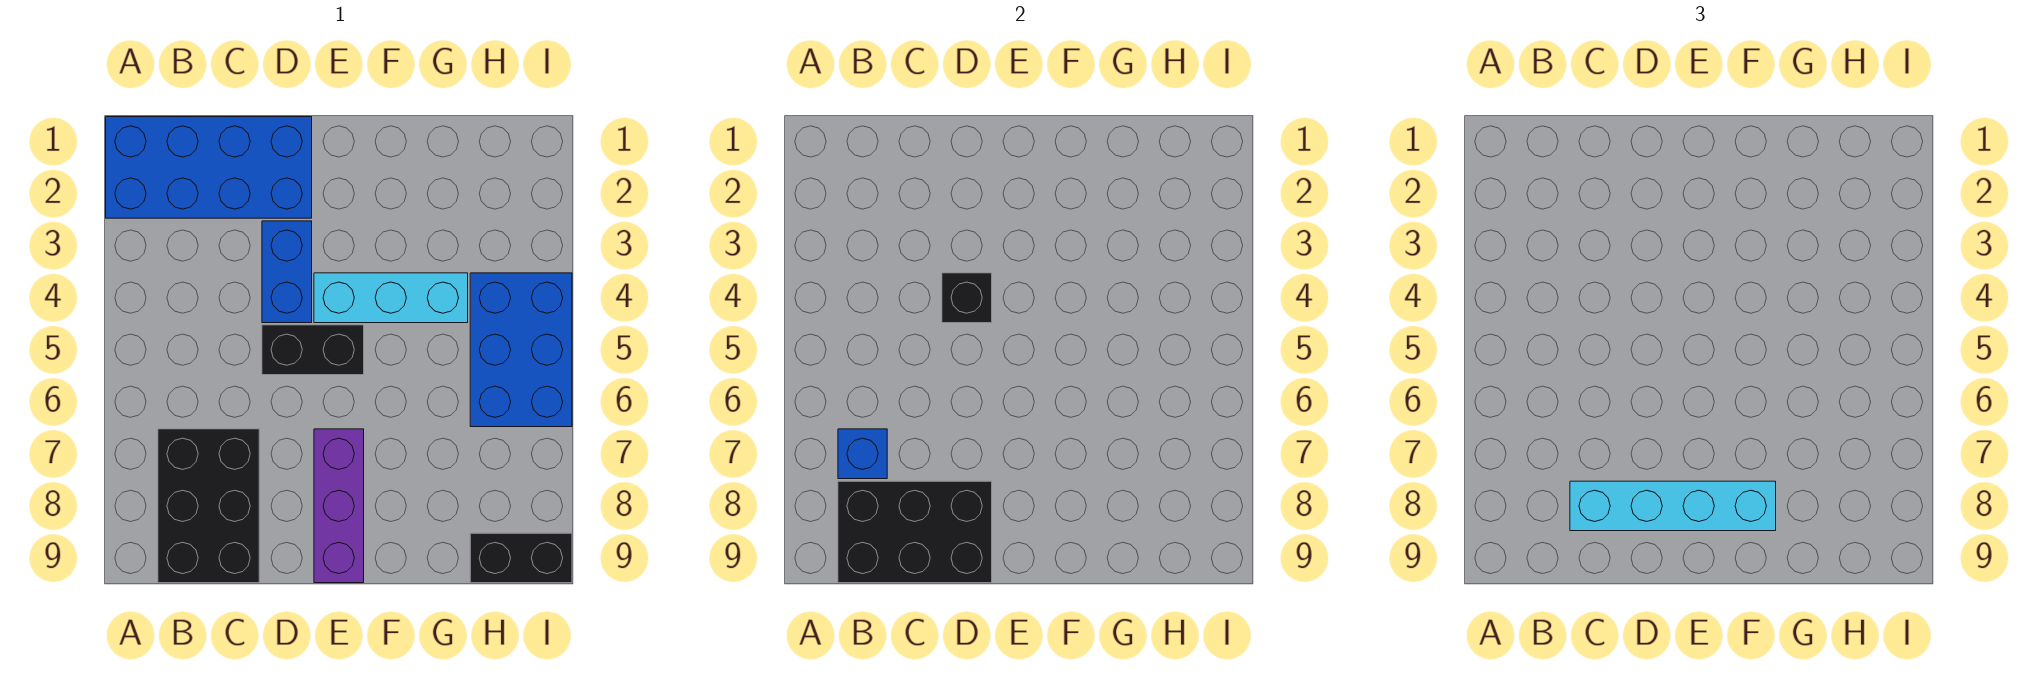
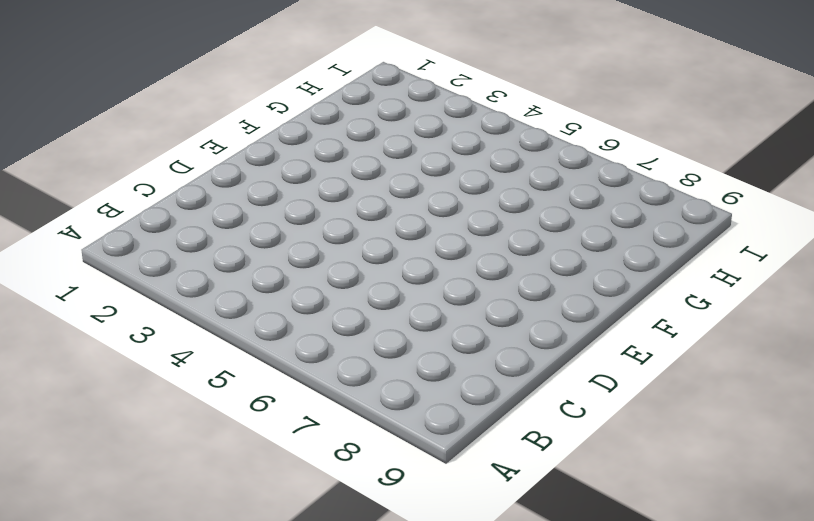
none -> blue 2x4 brick [106,117,312,218]
none -> black 2x3 brick [158,429,259,583]
none -> blue 1x2 brick [262,221,312,323]

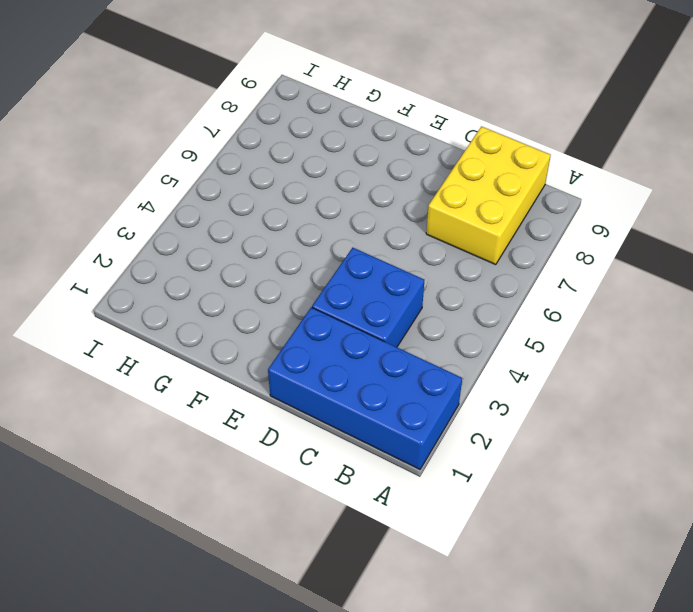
yellow 2x3 brick [426,126,551,265] -> black 2x3 brick [158,429,259,583]
blue 2x2 brick [312,248,424,347] -> blue 1x2 brick [262,221,312,323]
none -> black 1x2 brick [262,325,364,375]
none -> cyan 1x3 brick [314,273,468,323]
none -> purple 1x3 brick [314,429,364,583]

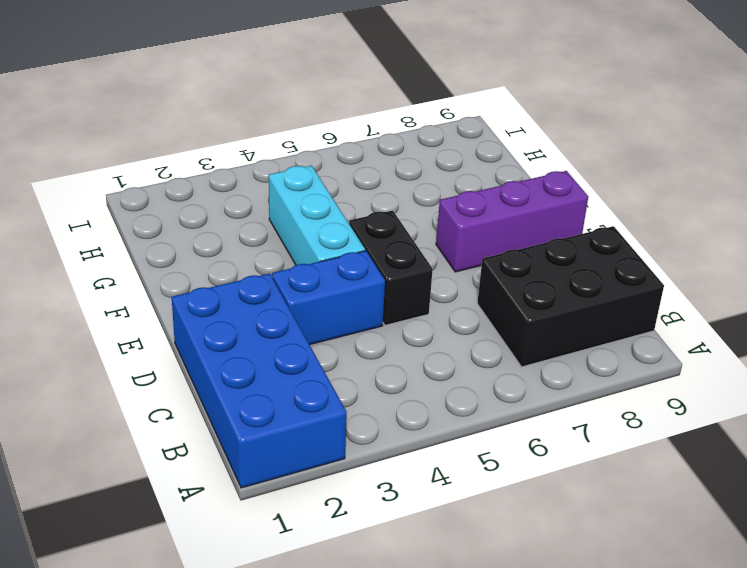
none -> blue 2x3 brick [470,273,572,427]
none -> black 1x2 brick [470,533,572,583]
none -> blue 1x1 brick [838,429,887,479]

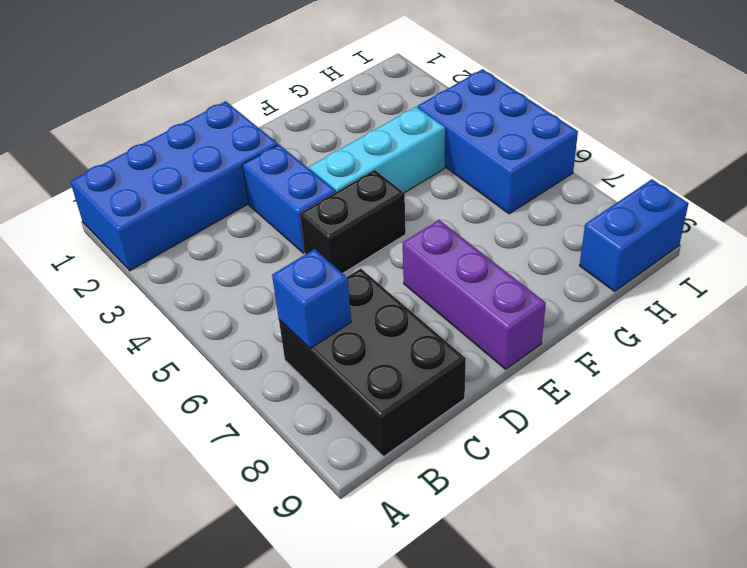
blue 1x2 brick [580,179,688,291] -> black 1x2 brick [470,533,572,583]
none -> black 2x3 brick [838,481,992,583]
none -> black 1x1 brick [942,273,992,323]
none -> cyan 1x4 brick [1570,481,1776,531]

